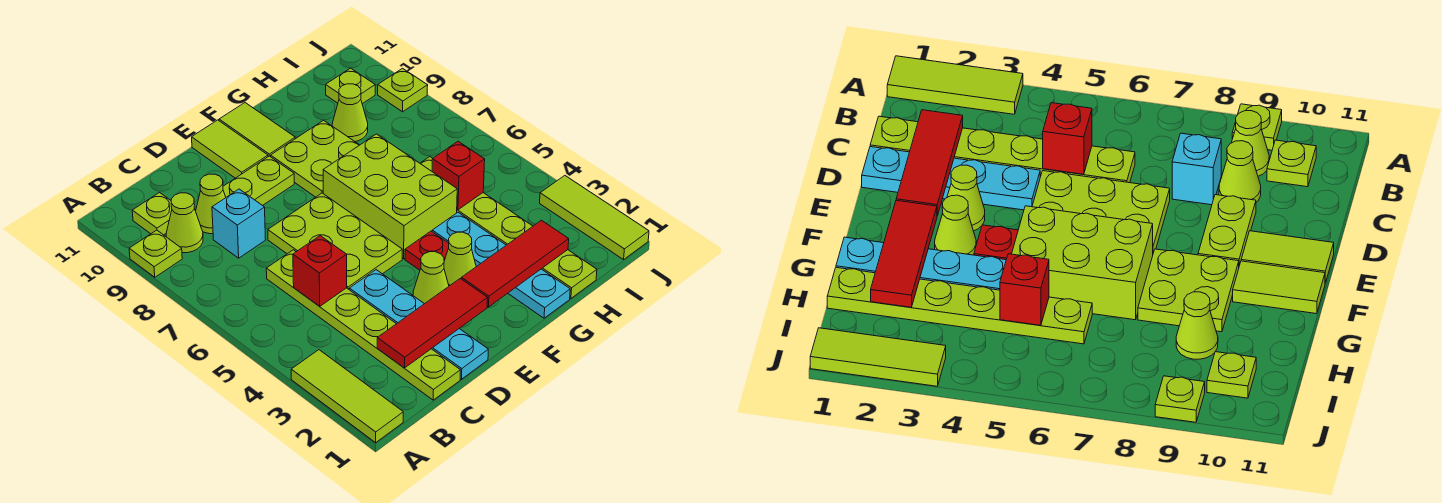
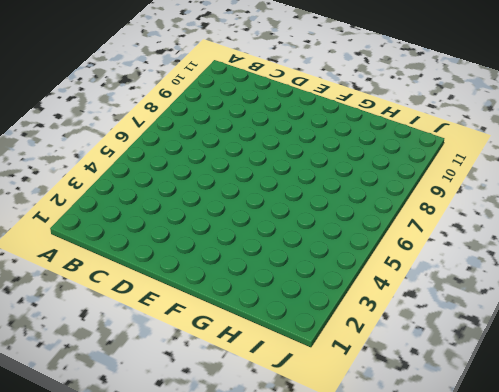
none -> lime 1x3 tile [291,350,403,443]
none -> lime 1x1 plate [129,230,182,277]
none -> lime 1x1 cone [166,193,203,253]

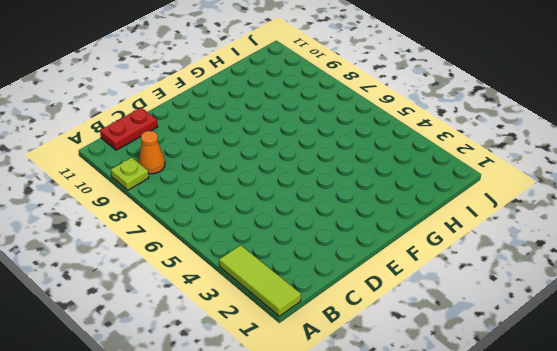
orange 1x1 cone [139,131,165,174] -> lime 1x1 cone [166,193,203,253]
red 1x2 plate [100,108,158,150] -> none
none -> lime 1x1 plate [132,193,172,235]
none -> lime 1x6 plate [266,250,460,400]
none -> cyan 1x1 brick [212,189,266,258]

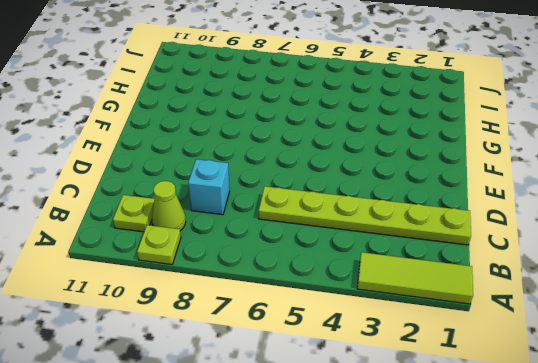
none -> lime 1x1 cone [196,174,226,234]
none -> cyan 1x4 plate [349,270,488,379]
none -> lime 2x3 plate [268,193,402,289]

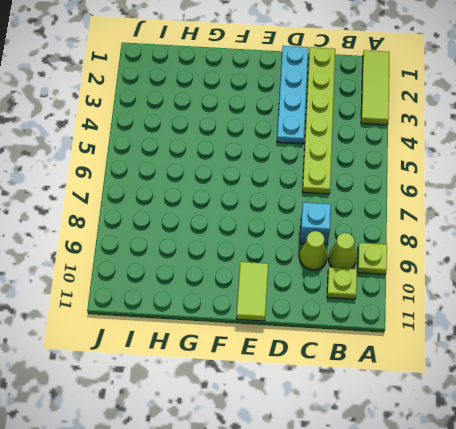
none -> lime 2x3 plate [268,193,402,289]
none -> lime 1x2 plate [223,156,294,206]
none -> lime 1x1 cone [413,252,449,304]

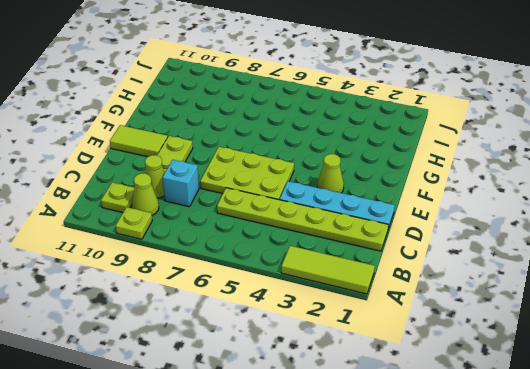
none -> lime 1x1 cone [444,232,476,286]
none -> red 1x1 plate [405,231,449,270]
none -> lime 2x3 brick [323,134,457,259]

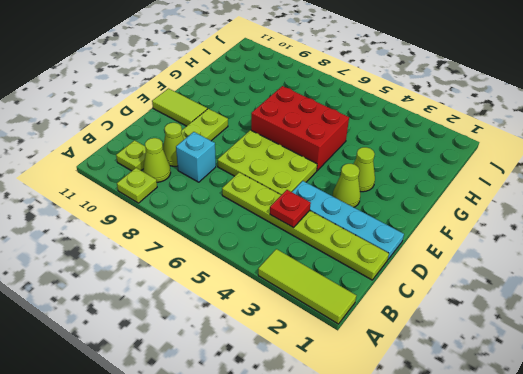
red 1x1 plate [270,190,311,228] -> red 1x1 plate moved to [405,231,449,270]
red 2x3 brick [251,86,349,171] -> lime 2x3 brick [323,134,457,259]
none -> lime 2x2 plate [271,120,359,197]
none -> lime 1x2 tile [219,103,295,157]
none -> cyan 1x4 plate [432,212,570,318]

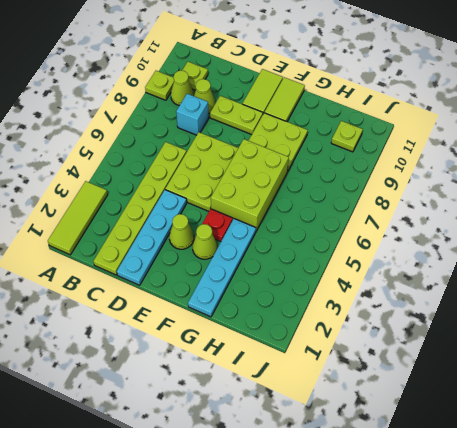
none -> lime 1x6 plate [420,157,597,298]
none -> lime 1x1 cone [332,84,368,141]
none -> lime 1x3 tile [540,176,649,260]

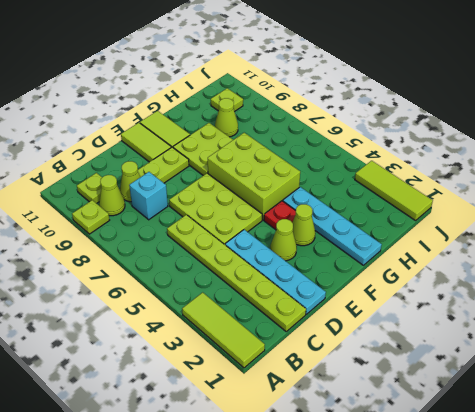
none -> lime 1x6 plate [420,157,597,298]
none -> lime 1x1 plate [378,68,428,112]
none -> red 1x3 tile [377,278,488,368]

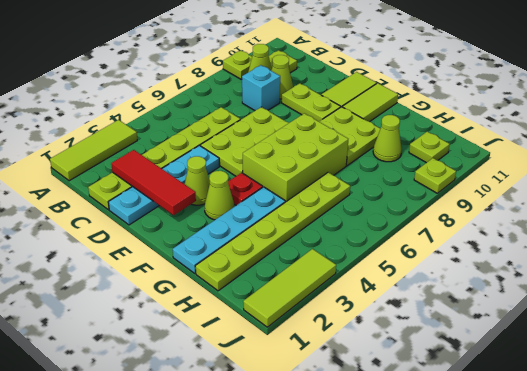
none -> red 1x1 brick [293,236,347,306]
none -> red 1x3 tile [462,220,569,307]
none -> red 1x1 brick [432,141,485,210]

